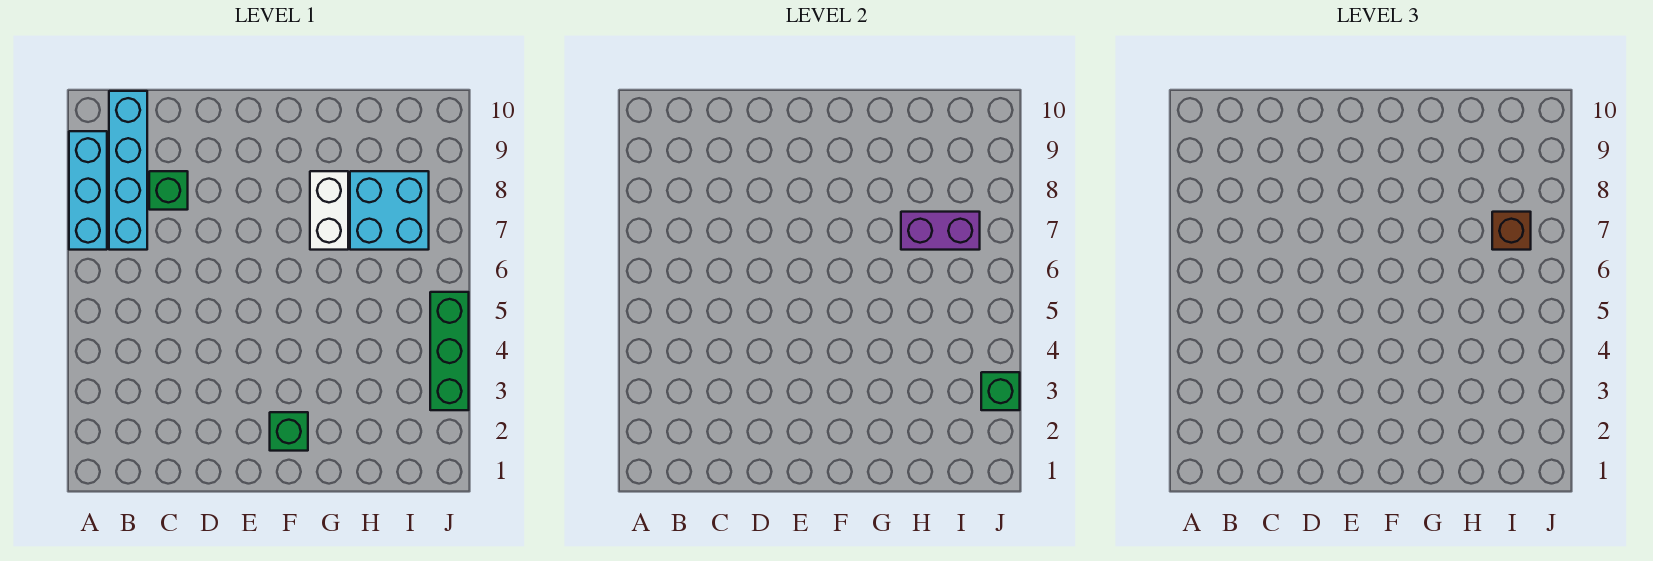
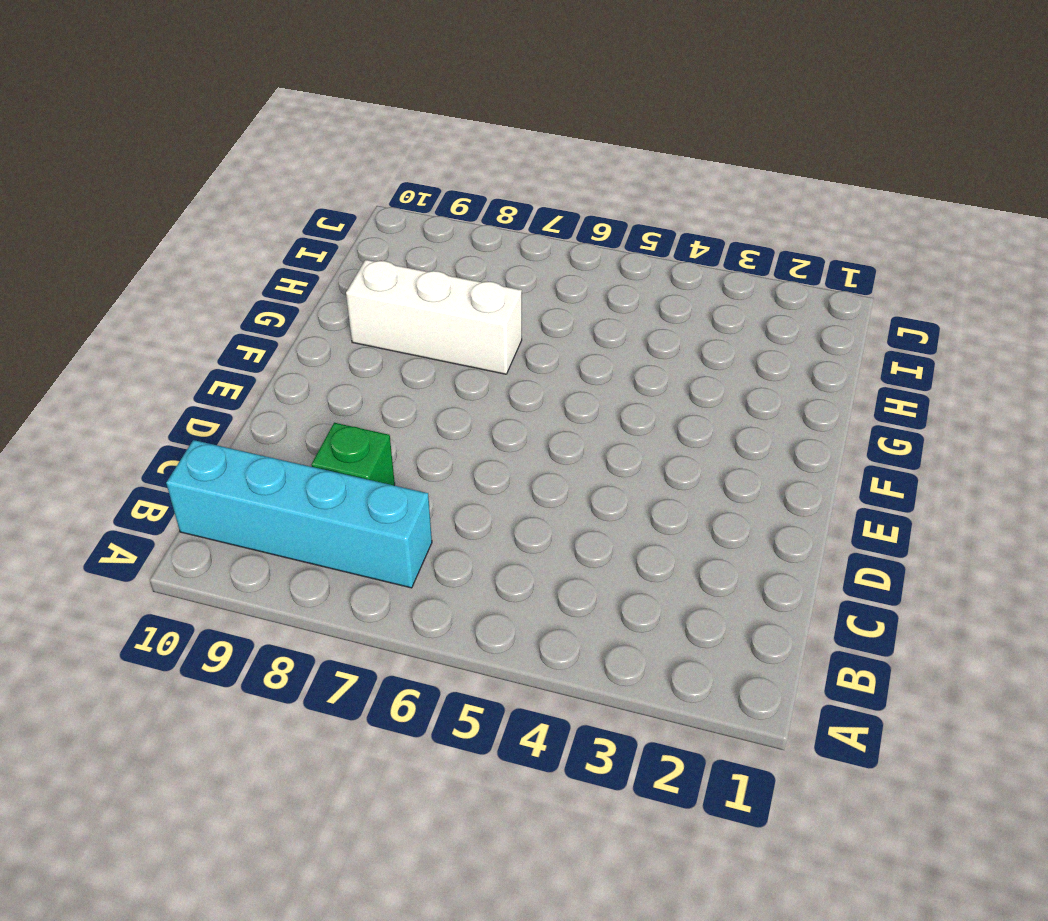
white 1x3 brick [346,260,522,374] -> white 1x2 brick [310,171,348,250]
none -> cyan 1x3 brick [69,131,107,250]
none -> green 1x1 brick [270,412,308,451]

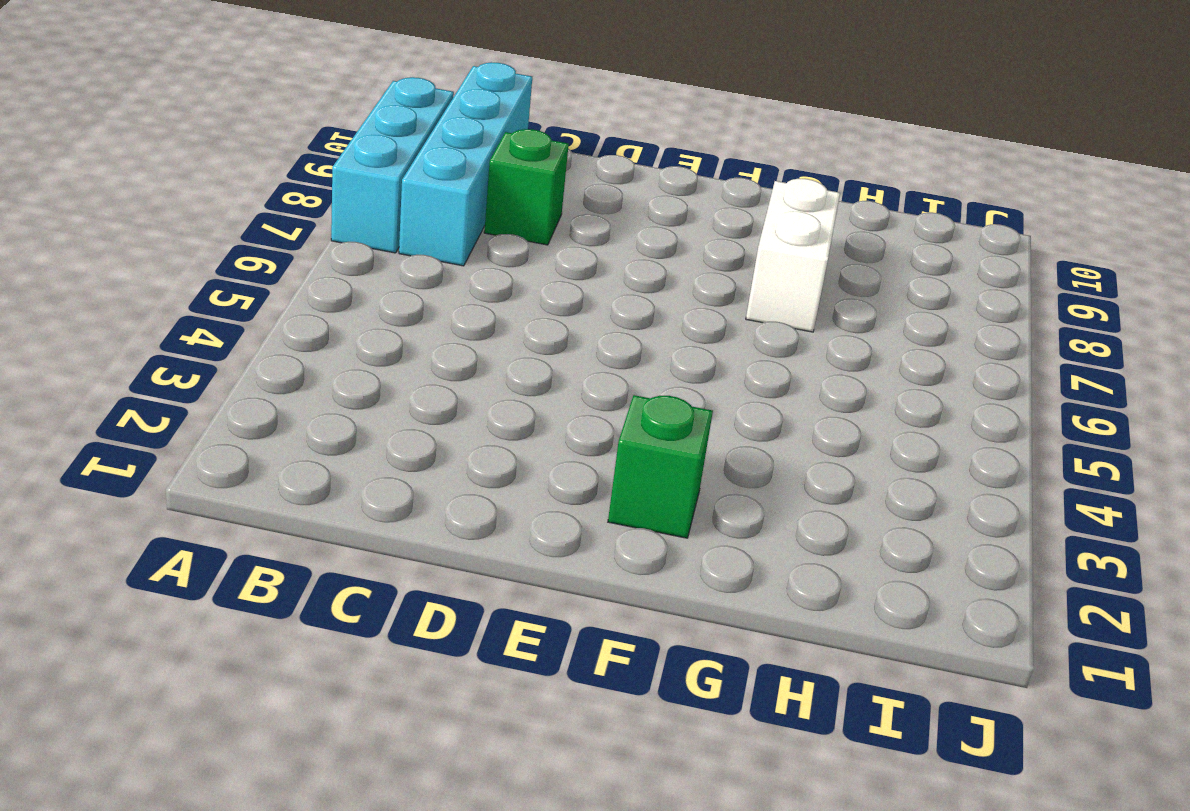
none -> cyan 2x2 brick [350,171,429,250]
none -> green 1x3 brick [430,292,469,410]

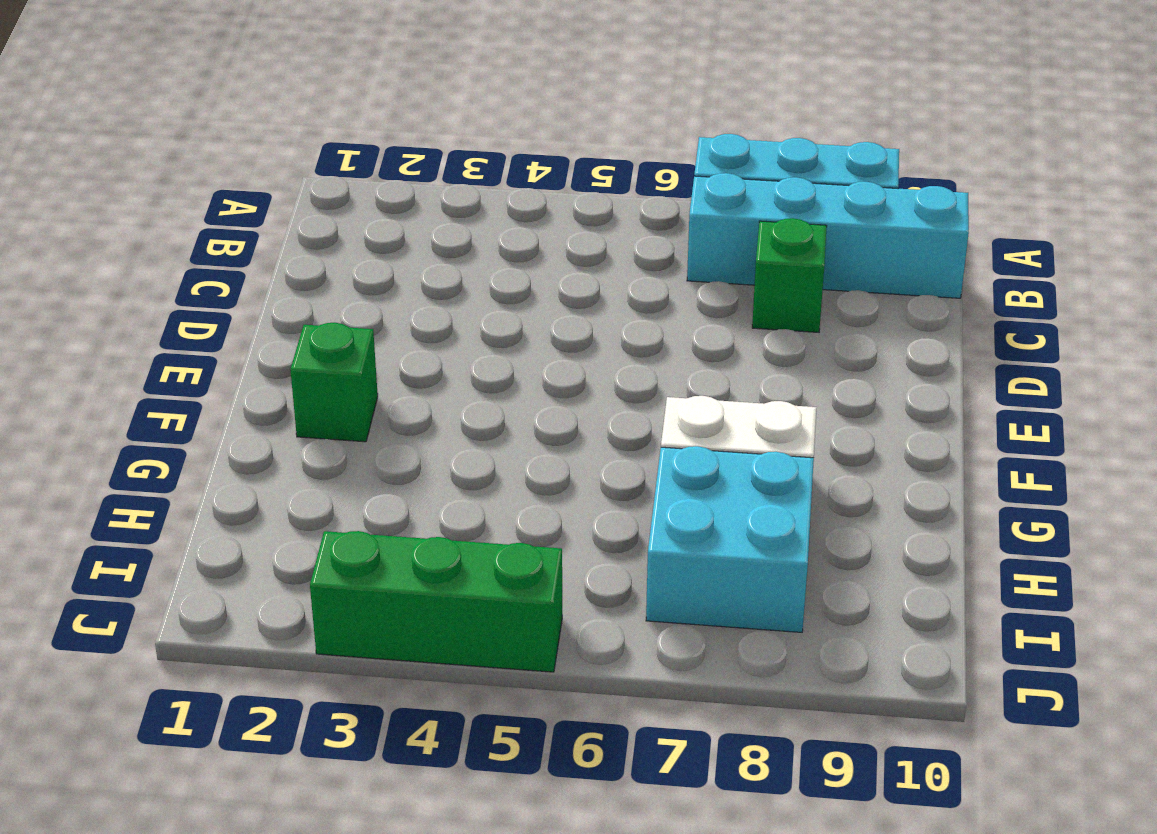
none -> purple 1x2 brick [901,212,980,250]
none -> green 1x1 brick [981,372,1020,410]

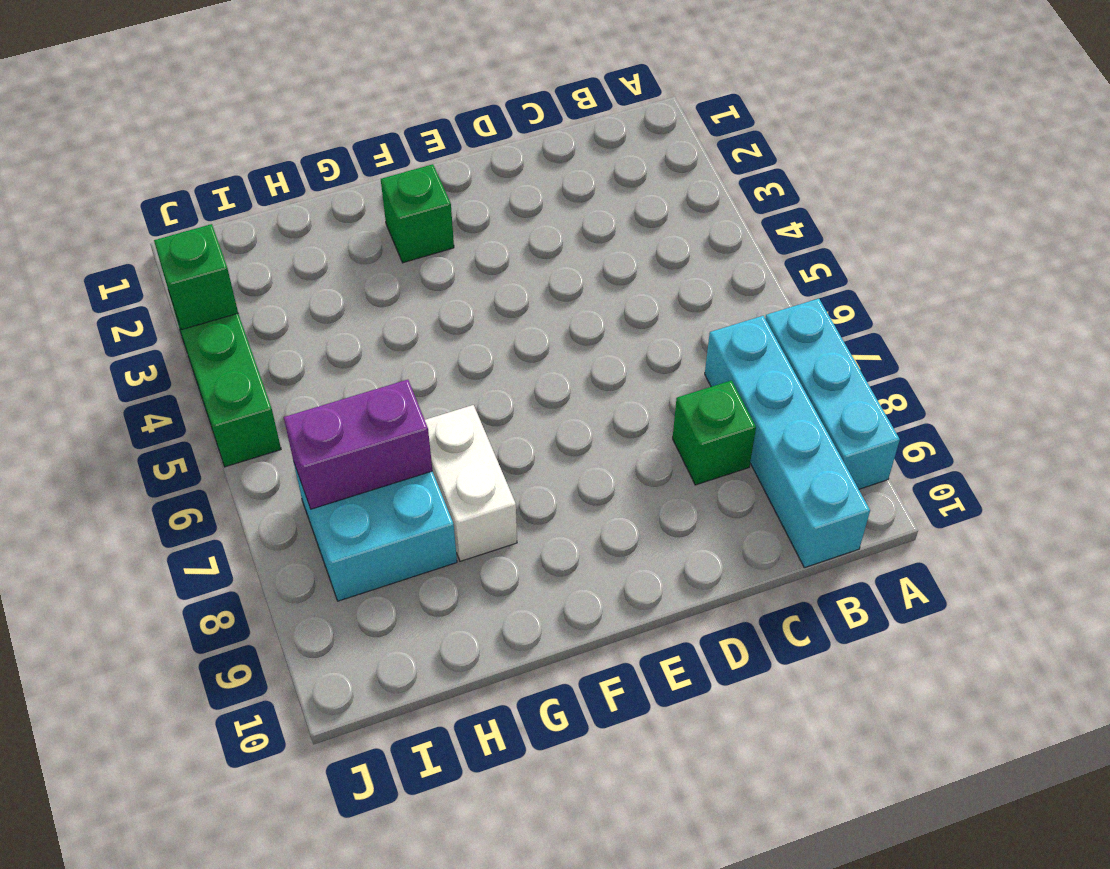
none -> brown 1x1 brick [1492,212,1531,250]

